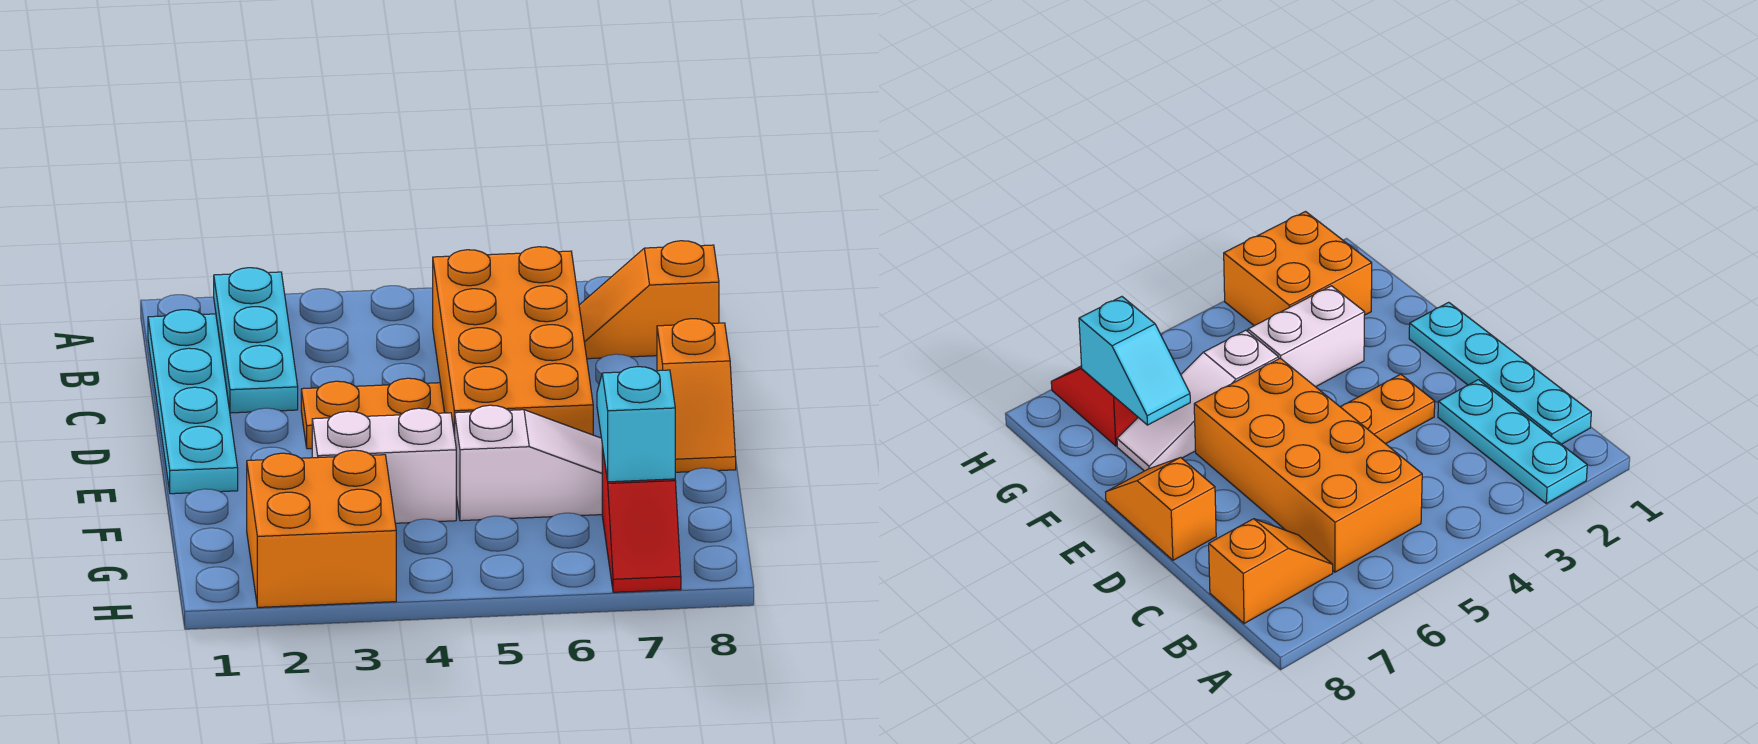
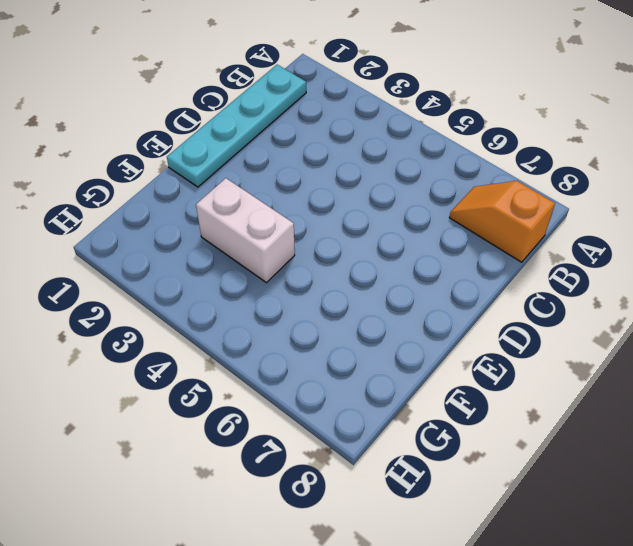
none -> cyan 1x3 plate [214,268,298,413]
none -> orange 2x4 brick [433,247,593,436]

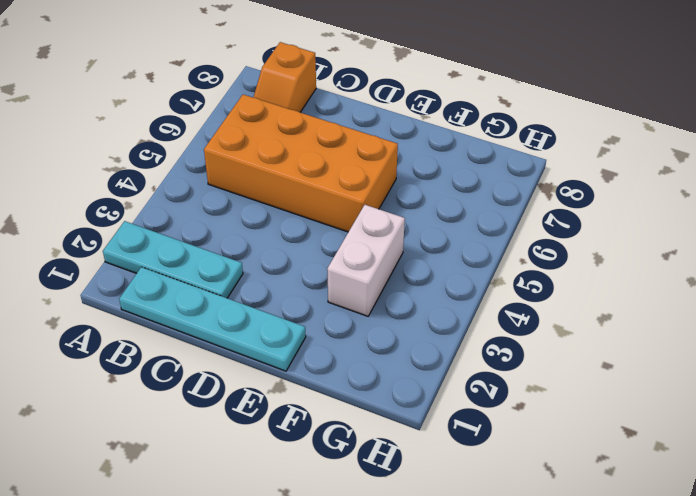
none -> orange 1x2 plate [301,378,444,449]
none -> orange 1x2 slope [657,319,736,472]

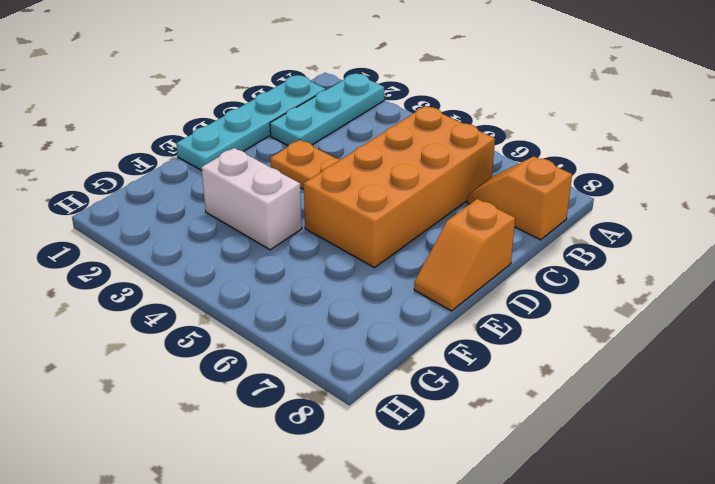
none -> white 1x3 slope [455,405,603,521]
none -> orange 2x2 brick [247,450,396,607]

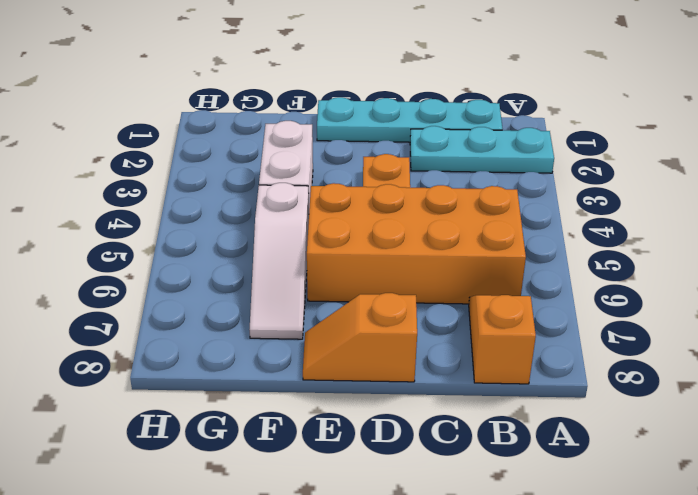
none -> orange 2x2 brick [247,450,396,607]
none -> red 1x2 slope [602,447,681,592]

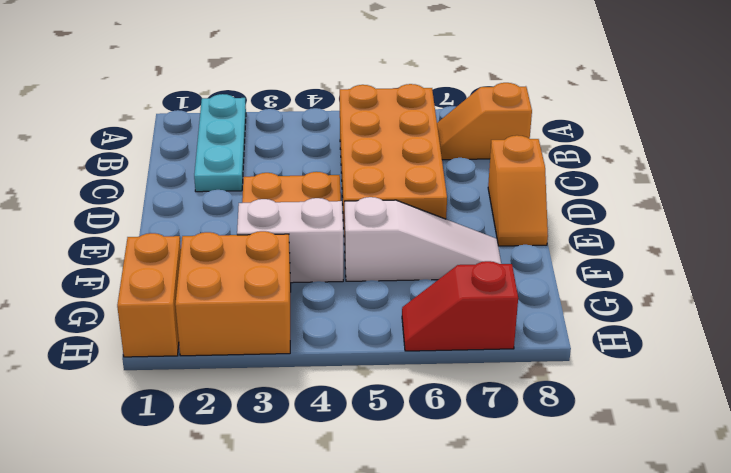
orange 1x2 brick [117,233,181,357] -> none
red 1x2 slope [402,261,518,351] -> red 1x2 slope turned to [602,447,681,592]
none -> cyan 1x4 plate [148,310,238,494]
none -> cyan 1x2 slope [597,367,675,482]

